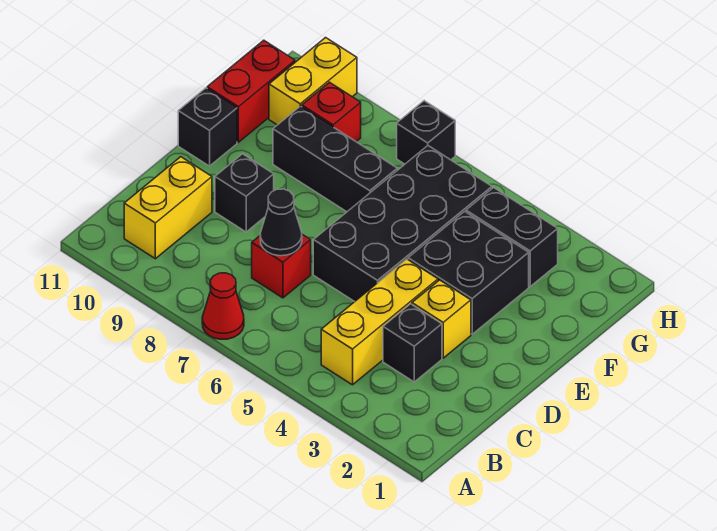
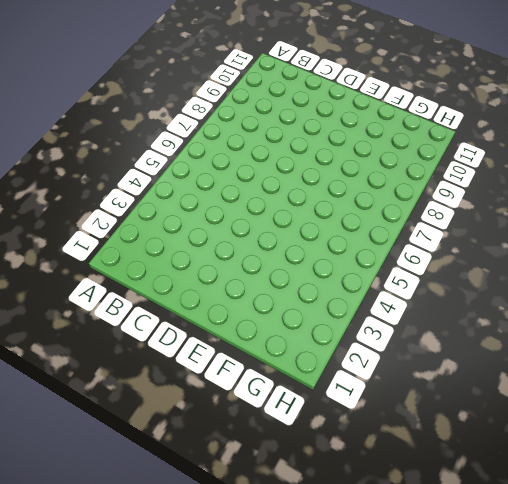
none -> red 1x1 cone [202,273,244,339]
none -> yellow 1x3 brick [321,259,438,385]
none -> yellow 1x2 brick [124,157,212,259]

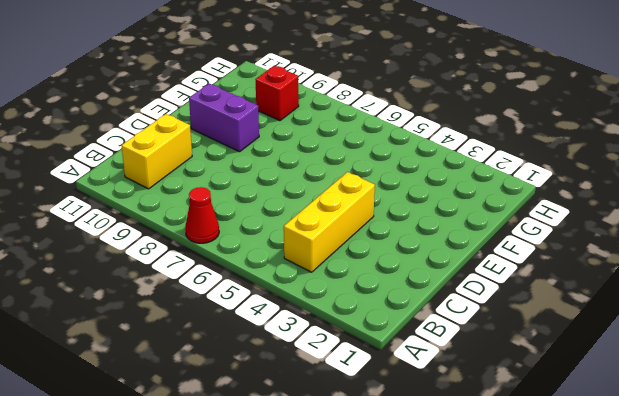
purple 1x2 brick [189,84,259,152] -> none
none -> black 1x1 brick [383,304,442,382]
none -> red 1x1 brick [252,235,311,298]
none -> yellow 1x1 brick [412,280,471,358]

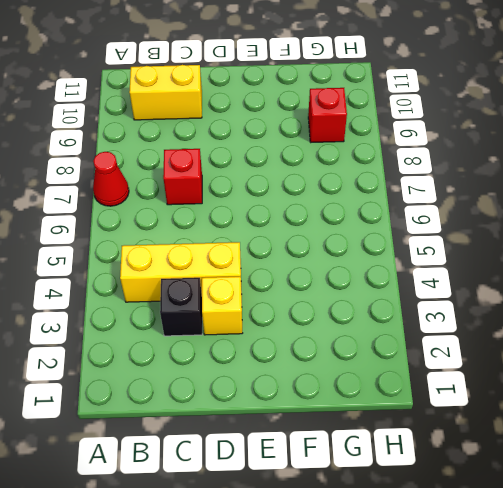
none -> black 2x4 brick [313,146,492,302]
none -> black 1x1 brick [215,154,274,232]
none -> black 2x2 brick [408,211,529,334]

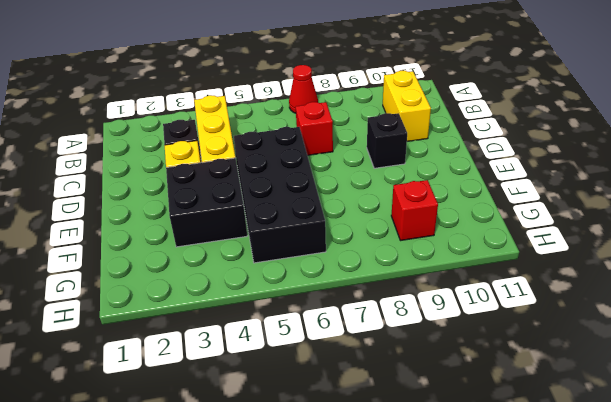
none -> black 1x1 brick [178,88,237,166]
none -> black 1x3 brick [273,106,397,212]
none -> red 1x2 brick [207,40,295,142]

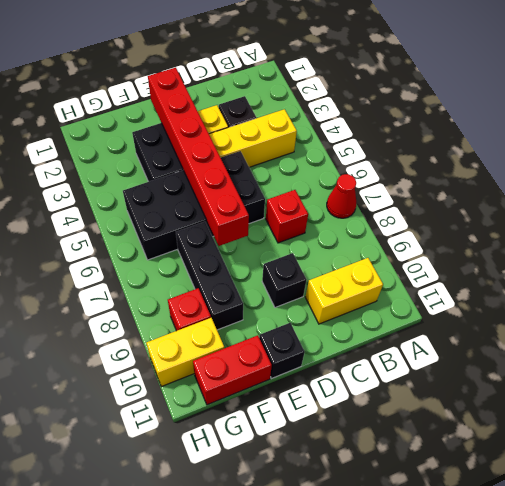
red 1x6 brick [148,68,249,246] -> none
none -> black 1x2 brick [466,188,558,287]
none -> black 1x1 brick [397,101,455,164]
none -> black 1x1 cone [260,189,302,256]

